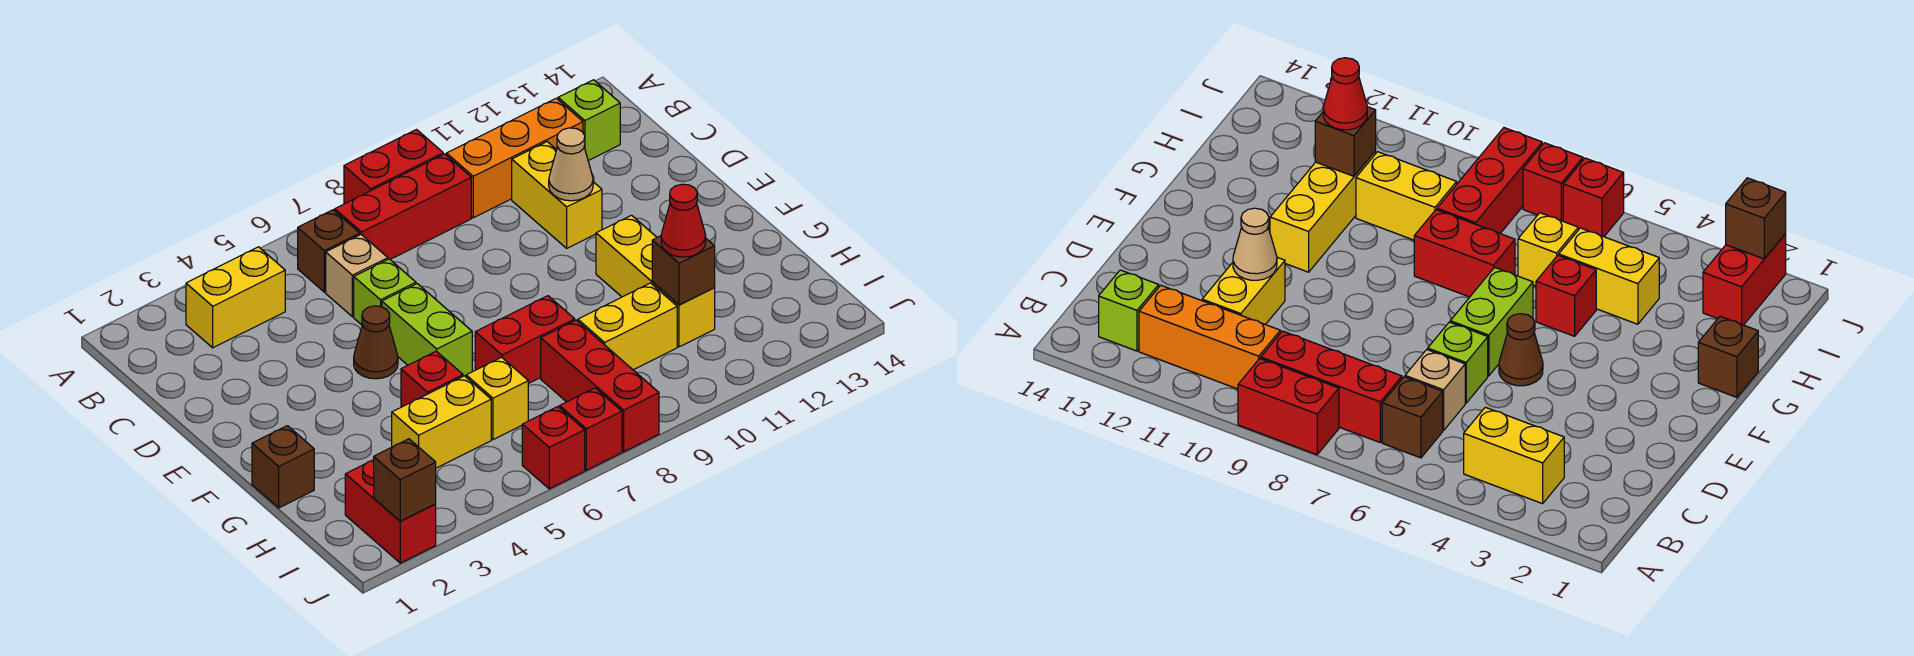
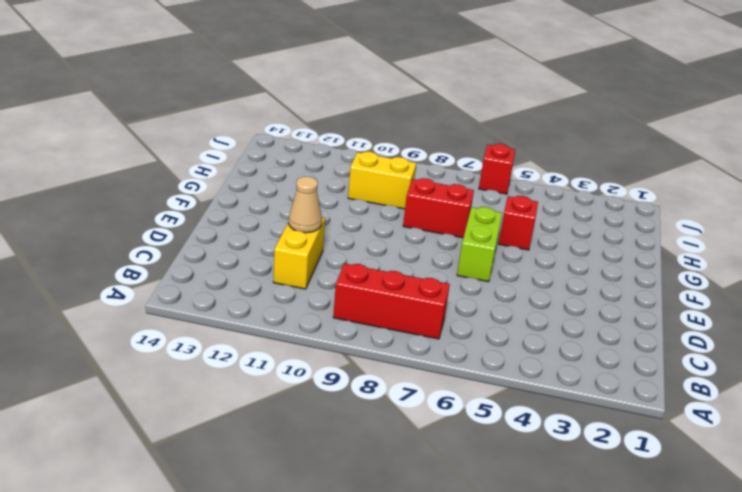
none -> red 1x2 brick [344,130,443,204]
none -> yellow 1x2 brick [186,247,285,348]
none -> brown 1x1 brick [298,210,360,292]

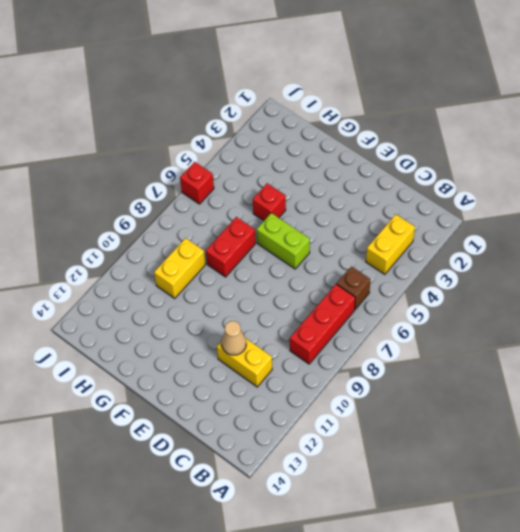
none -> red 1x2 brick [344,130,443,204]
none -> orange 1x3 brick [446,98,583,218]
none -> lime 1x1 brick [558,80,620,161]

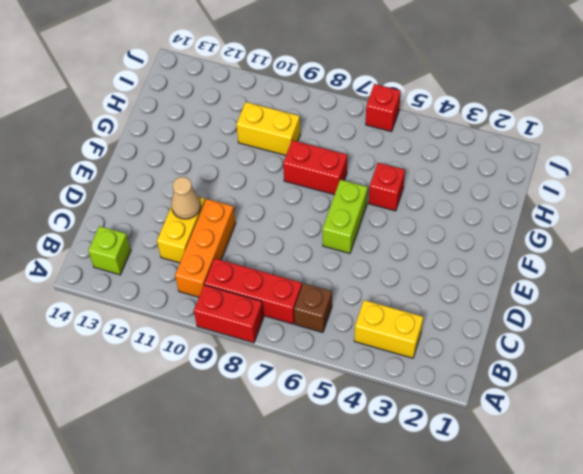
orange 1x3 brick [175,199,236,297] -> orange 1x3 brick turned to [446,98,583,218]
none -> tan 1x1 brick [326,235,388,317]
none -> lime 1x1 brick [354,259,416,325]
none -> brown 1x1 cone [354,306,398,379]

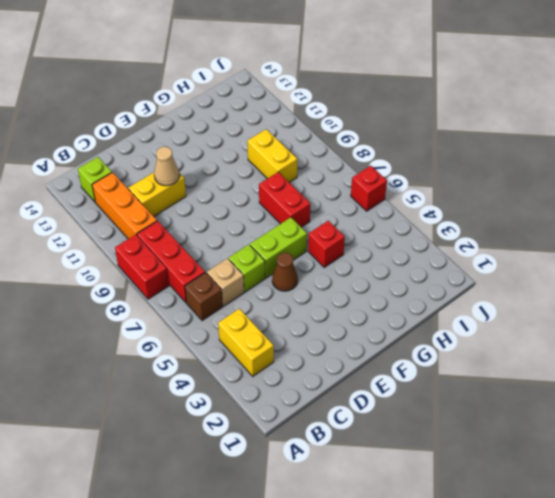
none -> yellow 1x3 brick [596,215,715,347]
none -> brown 1x1 brick [252,426,314,508]
none -> yellow 1x2 brick [392,376,491,468]

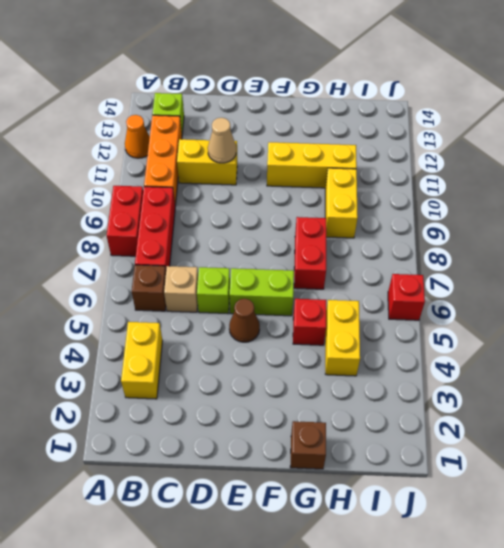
orange 1x1 cone [125,115,150,158] -> none
none -> yellow 1x1 brick [466,357,528,440]
none -> red 1x3 brick [541,320,659,452]
none -> red 1x2 brick [345,460,436,563]

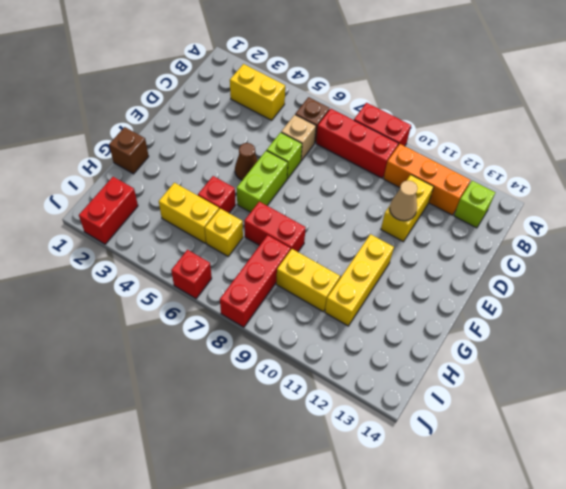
none -> red 1x1 brick [560,388,622,470]
none -> brown 1x1 brick [652,236,715,305]
none -> brown 1x1 brick [374,439,436,521]

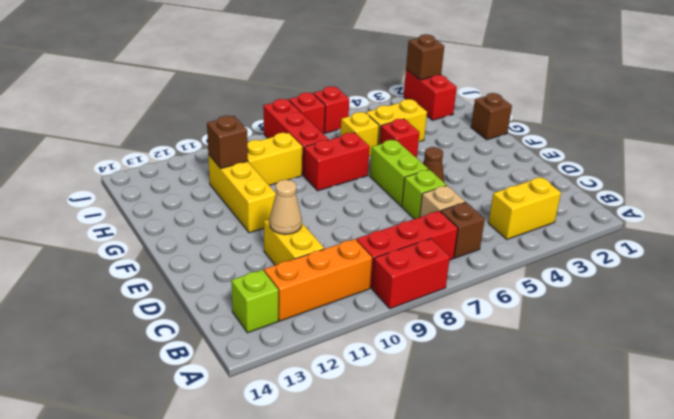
none -> red 1x1 cone [661,184,706,257]

